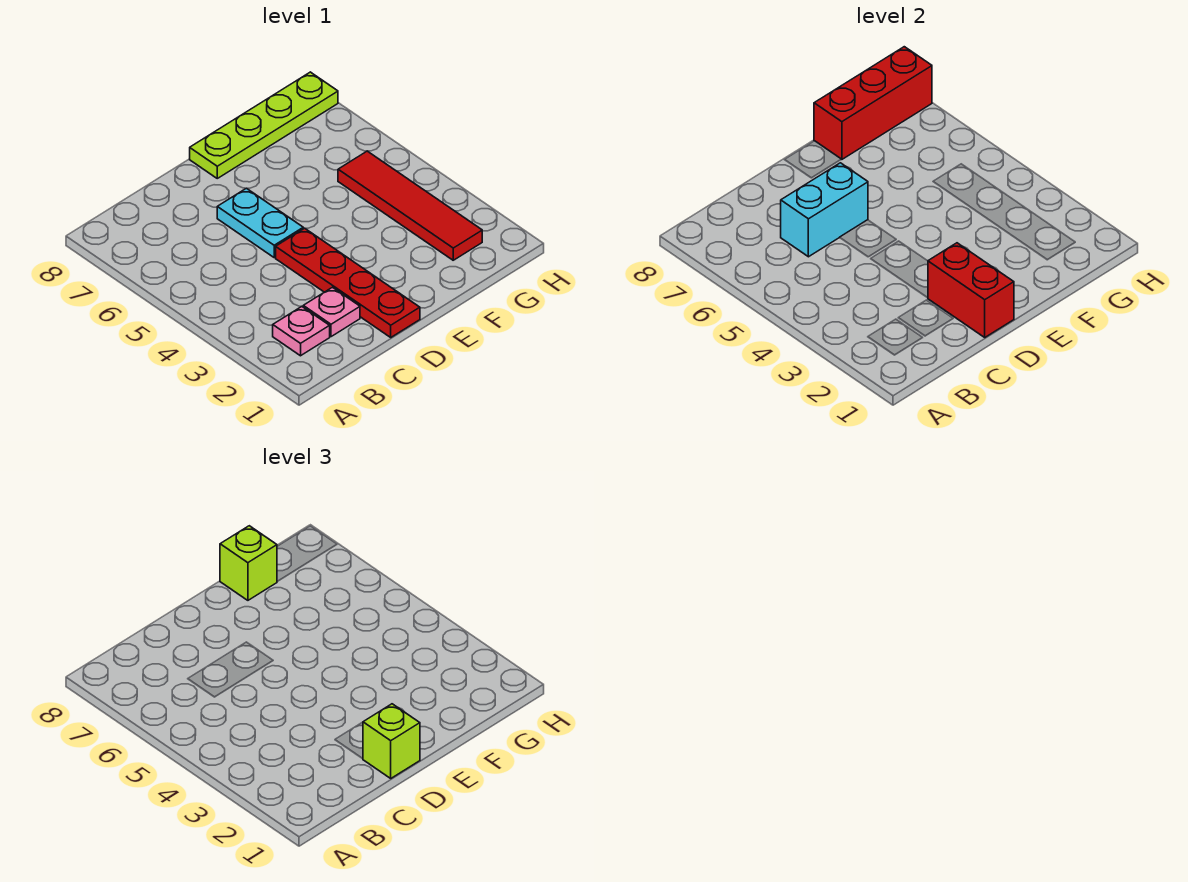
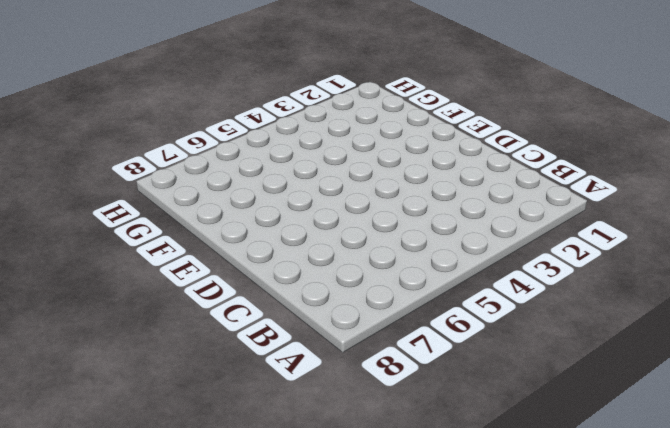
none -> pink 1x1 plate [273,306,330,356]
none -> pink 1x1 plate [303,287,360,337]

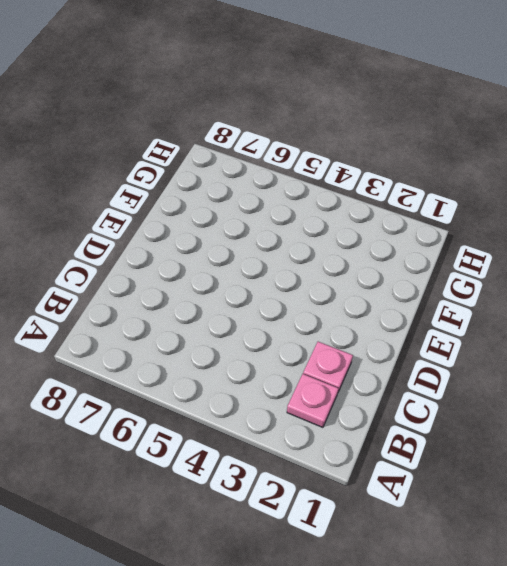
none -> red 1x4 plate [276,228,420,337]
none -> cyan 1x2 plate [217,188,303,257]

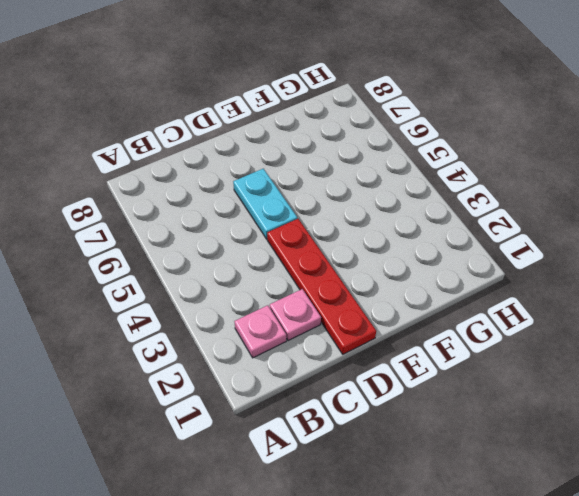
none -> lime 1x4 plate [190,72,338,178]
none -> red 1x4 tile [338,151,482,260]

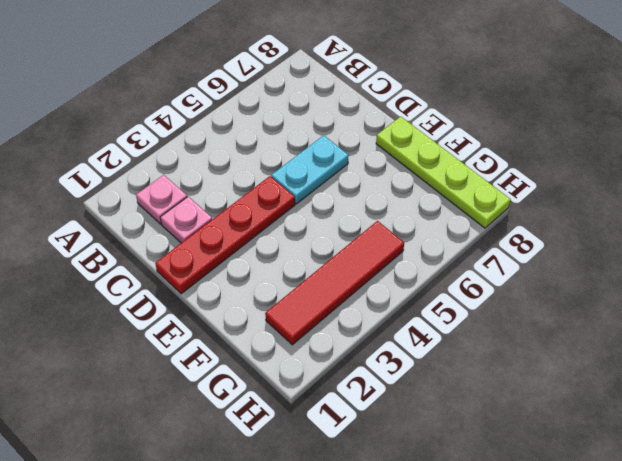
none -> cyan 1x2 brick [781,163,868,257]
none -> red 1x2 brick [928,243,1014,337]

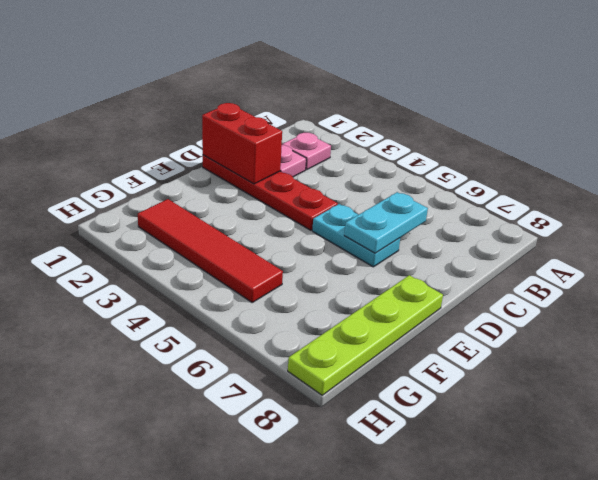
cyan 1x2 plate [344,192,428,253] -> cyan 1x2 brick [781,163,868,257]
none -> red 1x3 brick [814,47,932,159]
none -> lime 1x1 brick [363,704,420,778]

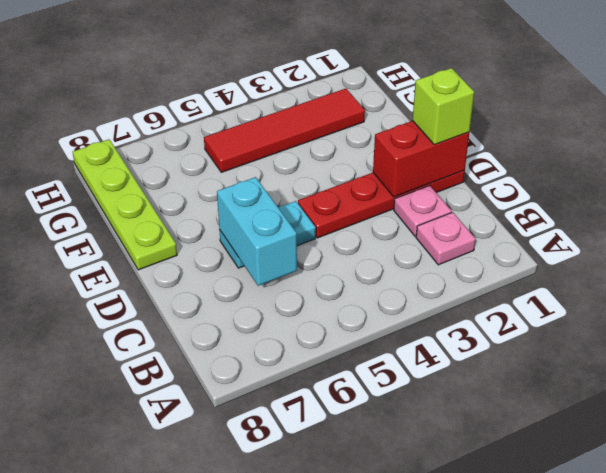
none -> red 1x3 brick [814,47,932,159]
none -> lime 1x1 brick [220,526,277,600]

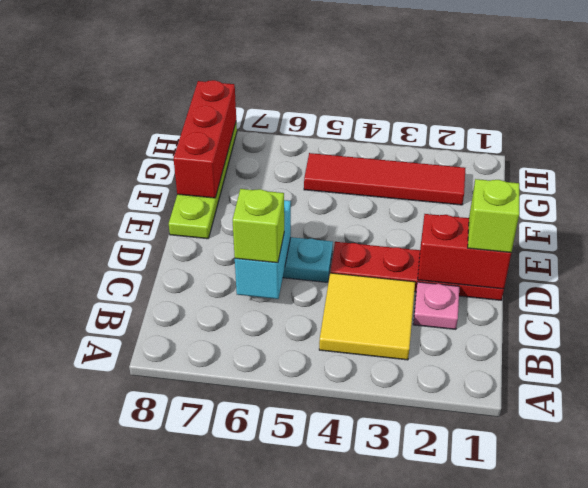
yellow 2x2 tile [319,273,415,360] -> none
lime 1x1 brick [233,189,284,263] -> lime 1x1 brick moved to [220,526,277,600]
none -> pink 1x1 plate [273,306,330,356]

